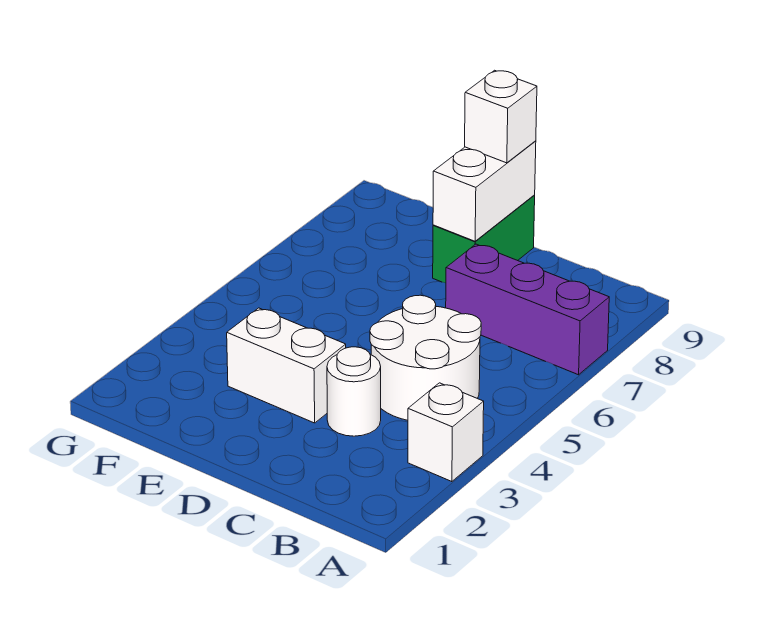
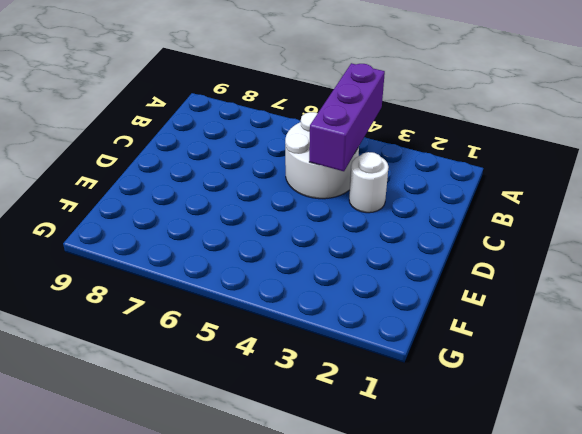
purple 1x3 brick [309,63,385,171] -> purple 1x3 brick moved to [446,244,609,375]
none -> white 1x1 brick [408,383,484,482]
none -> white 1x2 brick [227,308,346,423]

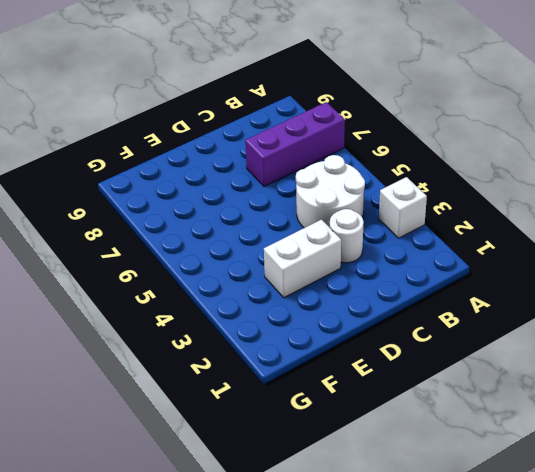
none -> green 1x2 brick [433,195,535,283]
none -> white 1x2 brick [433,141,536,241]

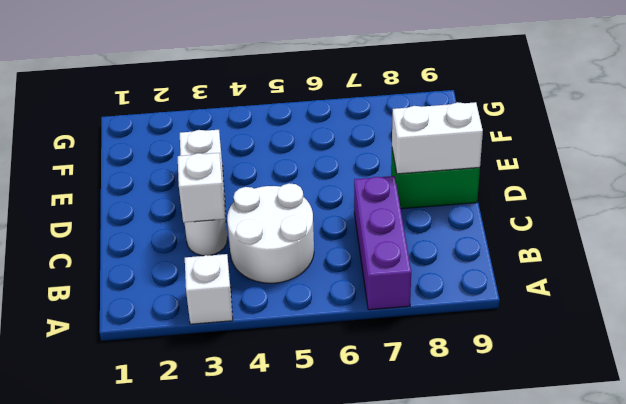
white 1x1 brick [178,153,225,222] -> white 1x1 brick moved to [465,70,537,163]

